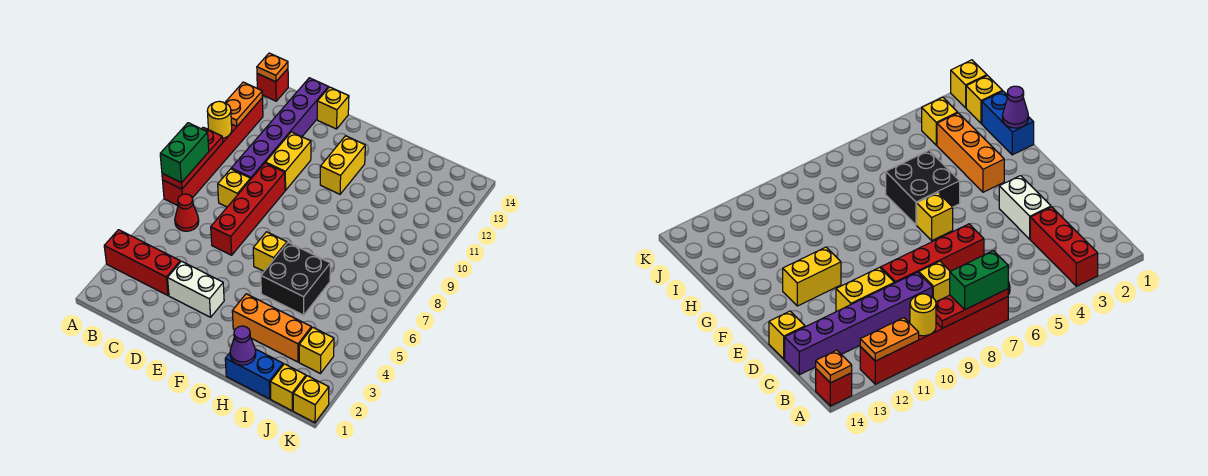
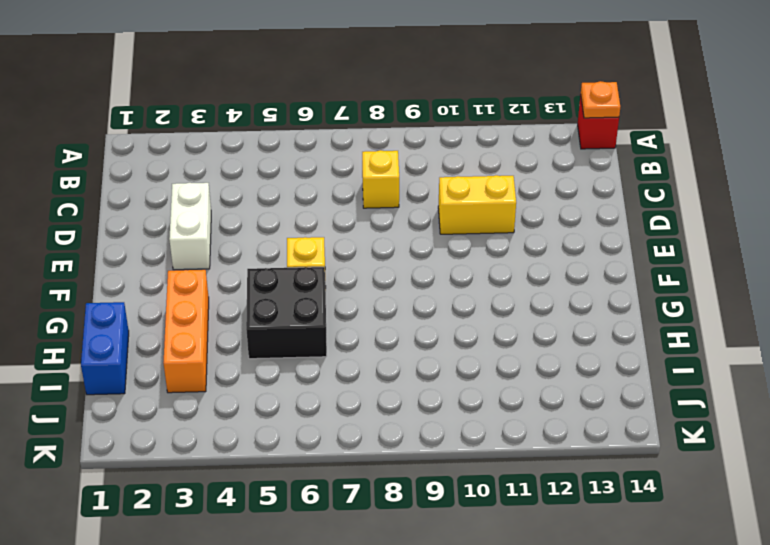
none -> red 1x3 brick [104,230,180,295]
none -> red 1x6 brick [163,98,263,206]
none -> red 1x1 cone [175,194,199,231]

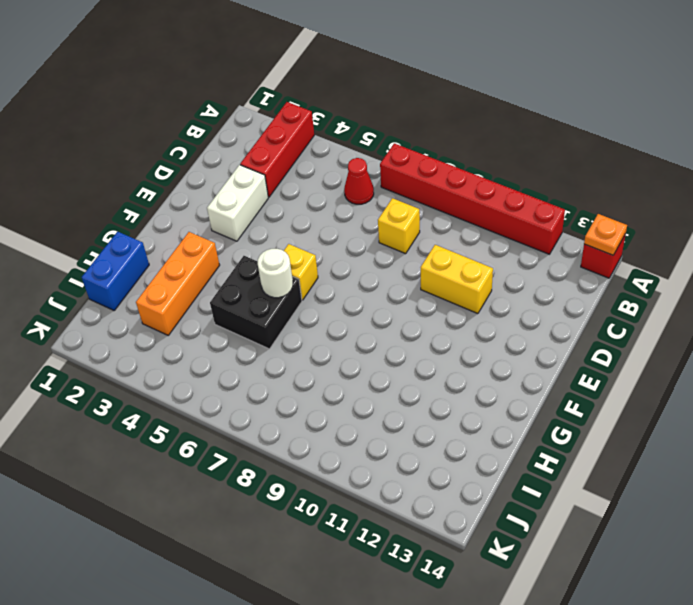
white 1x1 round brick [258,249,293,298] -> none
none -> purple 1x6 brick [231,78,328,180]
none -> red 1x4 brick [211,163,285,255]
none -> yellow 1x1 brick [317,87,349,129]

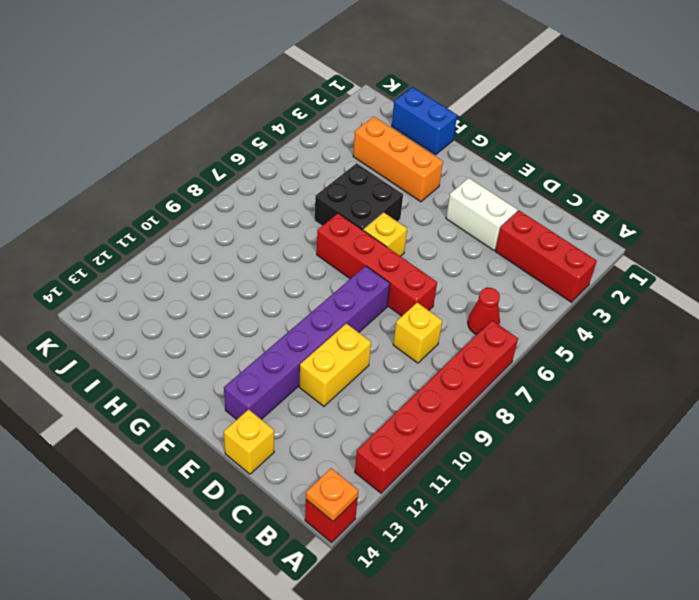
red 1x4 brick [317,213,437,316] -> red 1x4 brick turned to [211,163,285,255]
purple 1x6 brick [224,266,390,420] -> purple 1x6 brick moved to [231,78,328,180]
none -> yellow 1x2 brick [320,136,365,194]
none -> yellow 1x1 brick [270,364,306,411]
none -> yellow 1x1 brick [299,327,334,374]

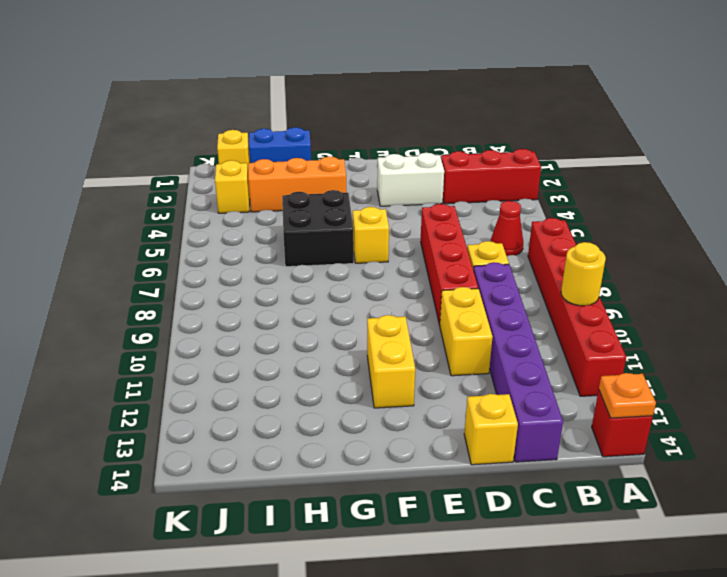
none -> yellow 1x1 brick [293,376,329,423]
none -> red 1x3 plate [162,127,223,189]
none -> orange 1x2 plate [225,82,262,126]

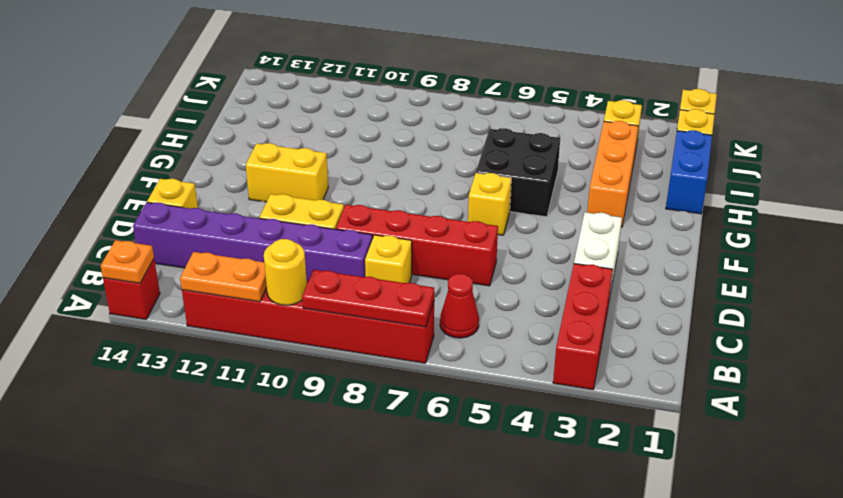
none -> purple 1x1 cone [230,326,256,365]
none -> green 1x2 brick [160,123,209,183]

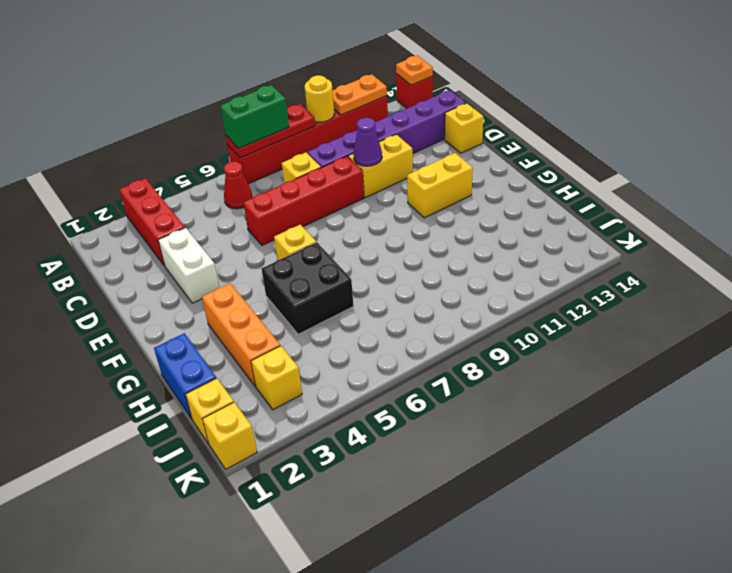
purple 1x1 cone [353,118,382,166] -> purple 1x1 cone moved to [230,326,256,365]

